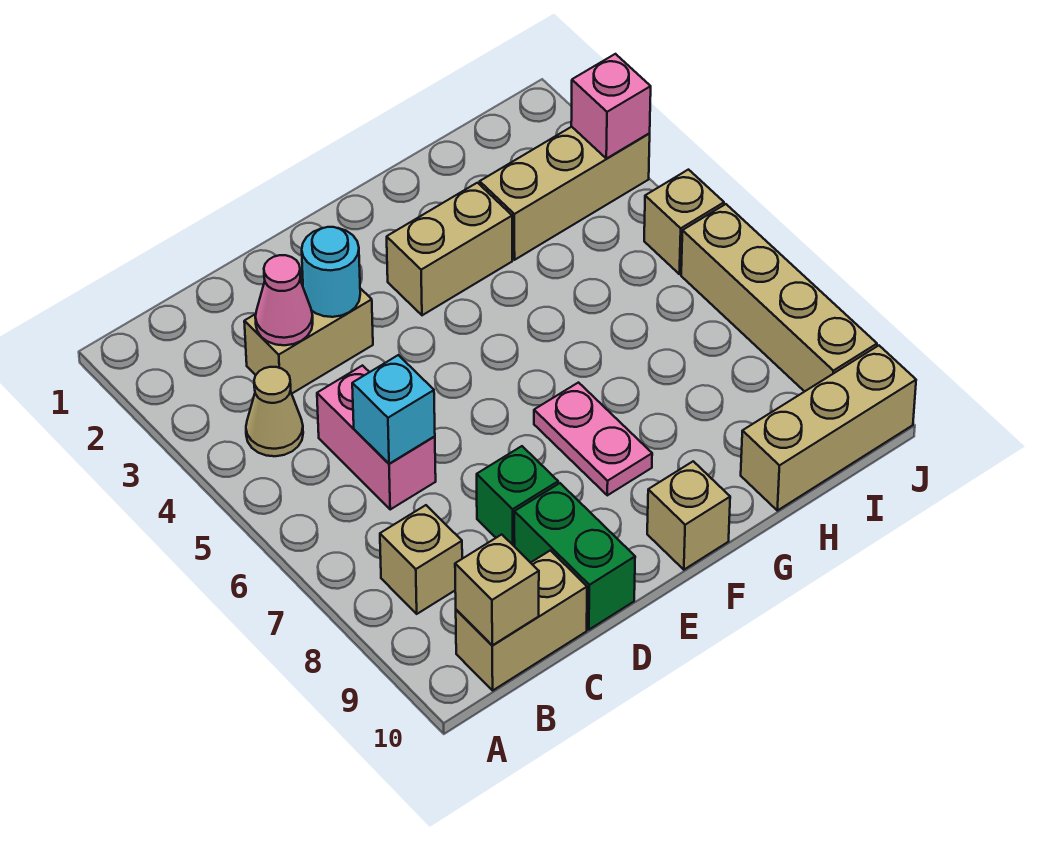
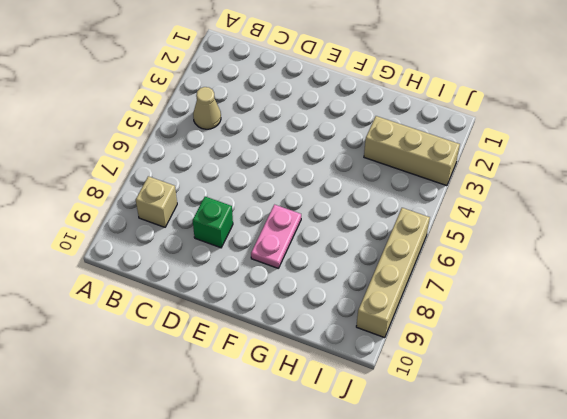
none -> tan 1x2 brick [456,550,587,690]
none -> tan 1x2 brick [244,288,373,393]
none -> pink 1x2 brick [317,366,436,509]

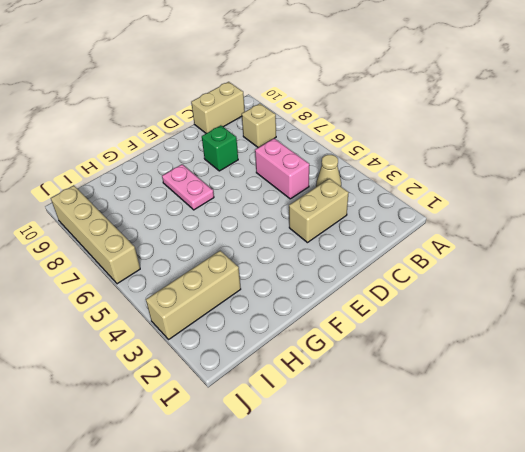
none -> green 1x2 brick [514,483,635,630]
none -> tan 1x2 brick [387,183,512,315]
none -> tan 1x1 brick [647,461,730,570]

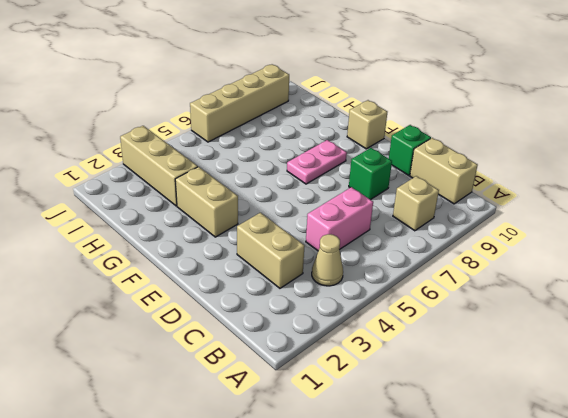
green 1x1 brick [389,125,431,175] -> green 1x2 brick [514,483,635,630]
none -> tan 1x3 brick [741,346,916,511]
none -> tan 1x1 brick [644,170,724,274]
none -> tan 1x1 brick [455,535,539,646]

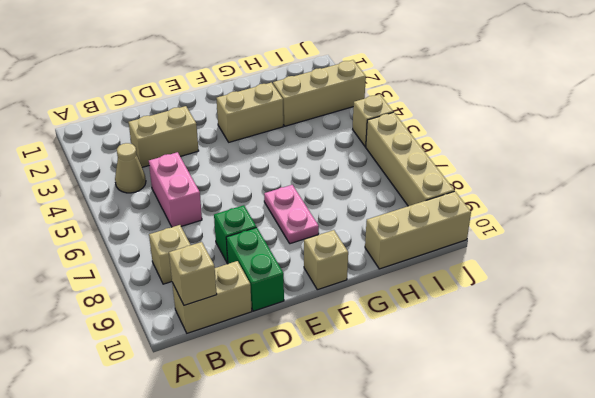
none -> pink 1x1 cone [255,255,313,345]
none -> cyan 1x1 brick [352,355,435,464]
none -> cyan 1x1 round brick [302,227,360,317]

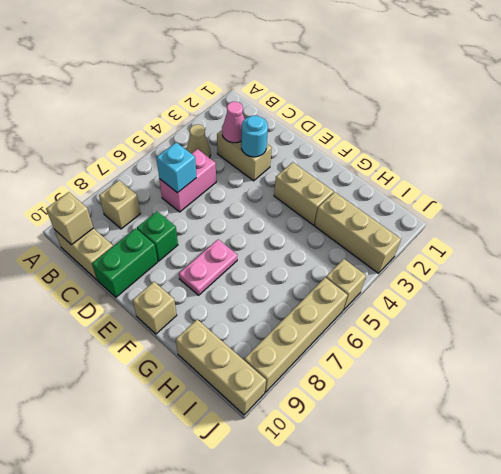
none -> pink 1x1 brick [571,54,651,159]

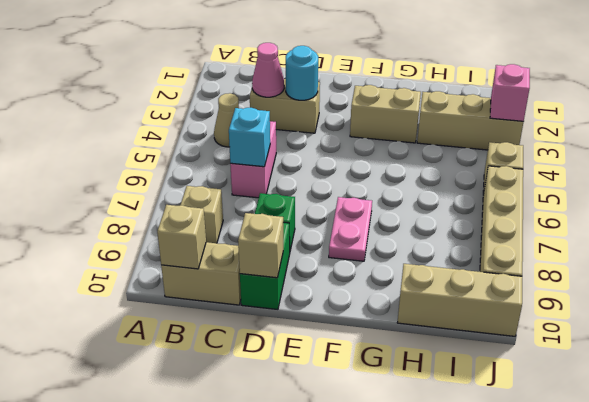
tan 1x1 brick [238,213,283,278] -> tan 1x1 brick moved to [647,461,730,570]

